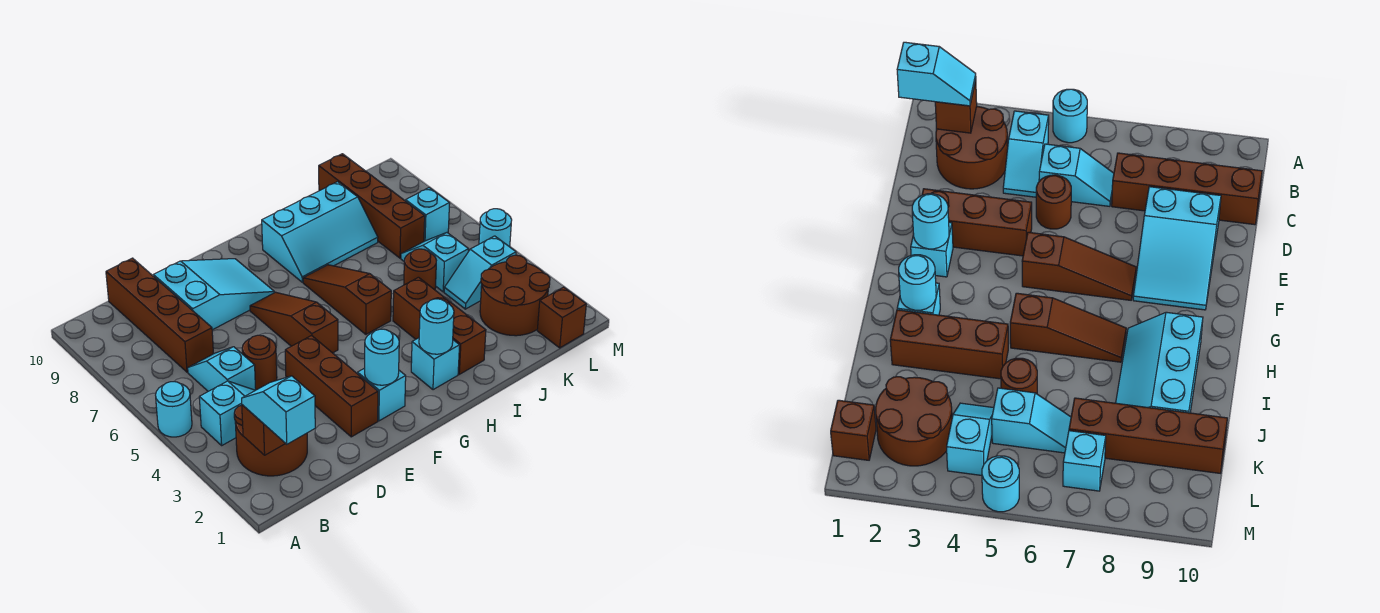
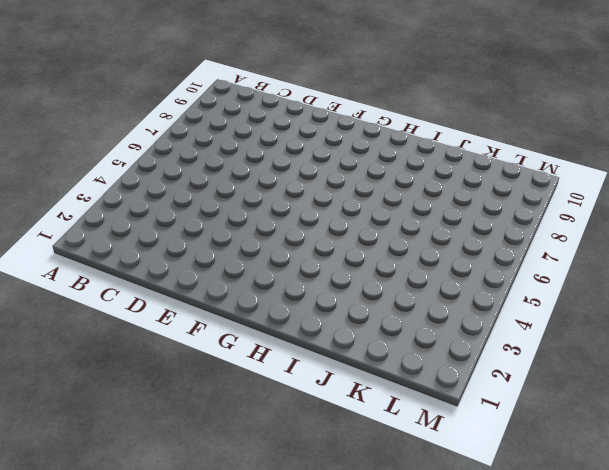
none -> cyan 1x1 round brick [156,382,192,437]
none -> brown 2x2 round brick [234,405,307,476]
none -> cyan 1x2 slope [199,381,255,445]

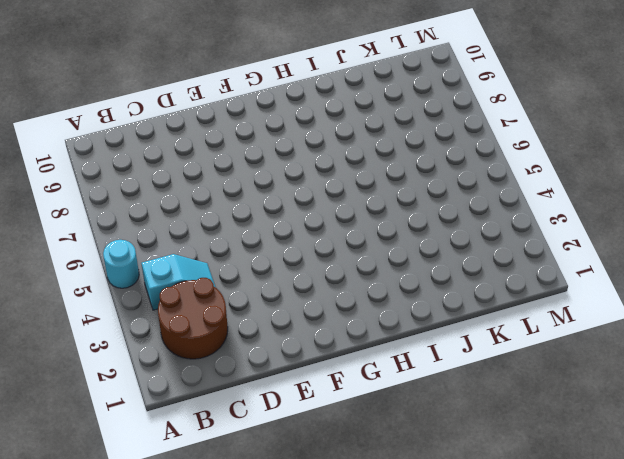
none -> cyan 1x2 slope [188,347,256,391]
none -> brown 1x4 brick [106,258,213,372]
none -> brown 1x1 round brick [242,335,277,390]

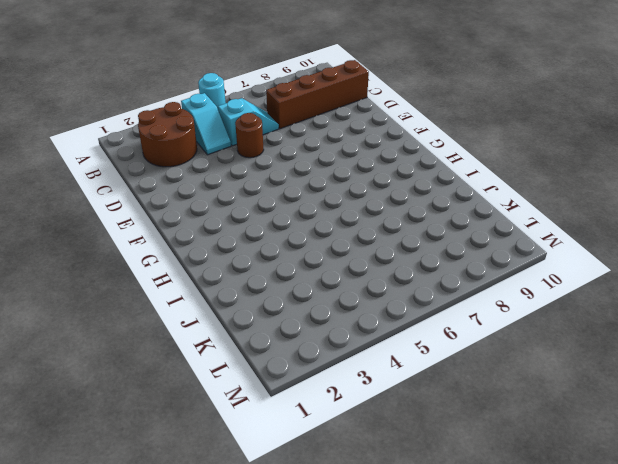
none -> cyan 2x3 slope [154,259,275,330]
none -> brown 1x3 brick [285,336,378,437]
none -> cyan 1x1 brick [358,368,406,421]

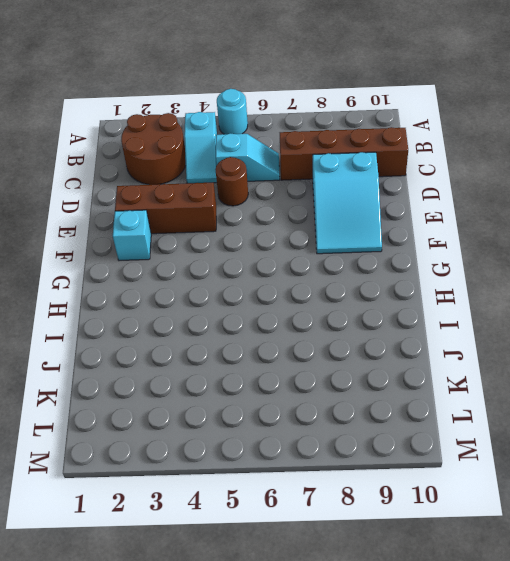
none -> brown 1x3 slope [250,292,338,353]
none -> cyan 1x1 brick [411,338,460,390]
none -> brown 1x3 slope [303,265,391,334]

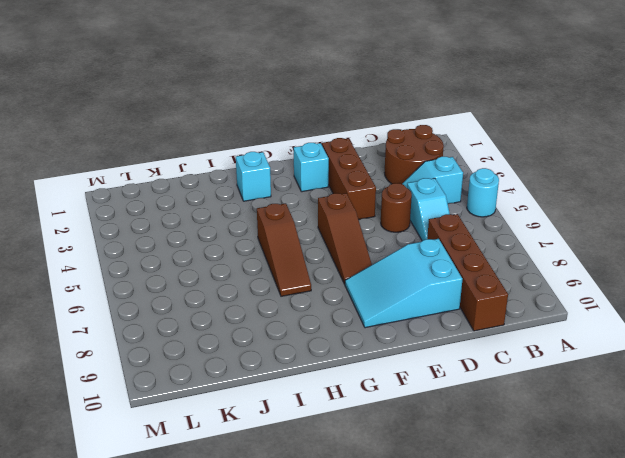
none -> cyan 2x3 slope [262,182,378,282]
none -> brown 1x3 brick [393,277,486,374]
none -> brown 1x1 round brick [404,249,436,290]

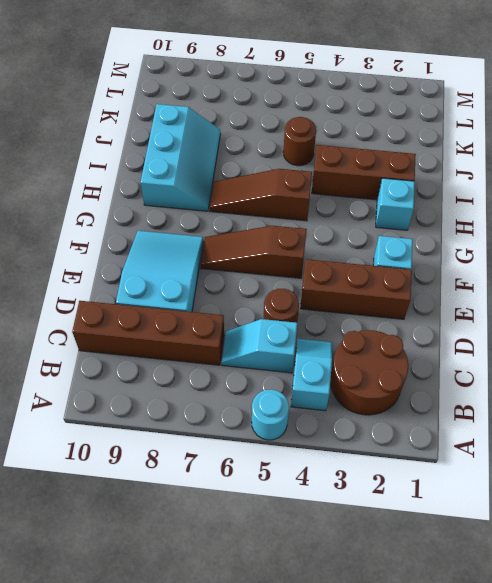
none -> brown 2x2 round brick [480,255,550,336]
none -> cyan 1x2 slope [444,236,516,309]
none -> cyan 1x2 slope [401,233,469,292]

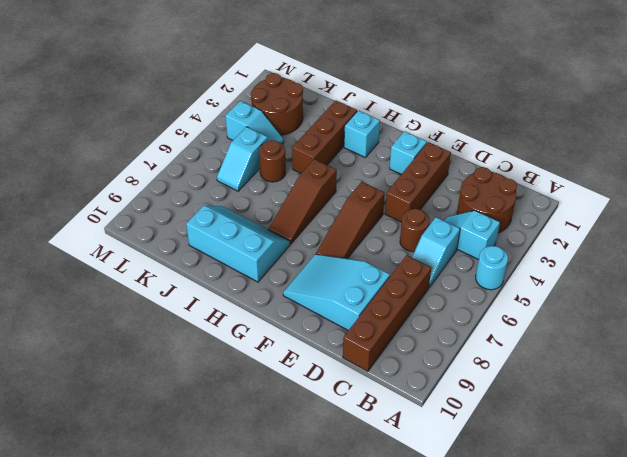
none -> brown 1x4 brick [319,154,425,258]
none -> brown 1x1 brick [537,287,586,348]
none -> cyan 1x1 brick [406,188,450,241]

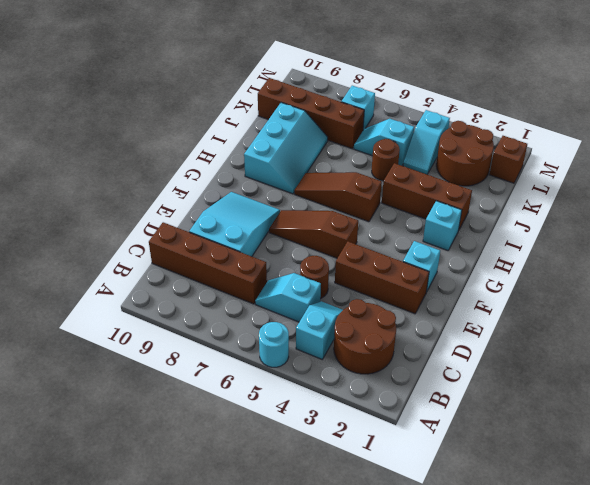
none -> cyan 1x1 round brick [479,209,512,247]
none -> brown 1x1 brick [242,405,286,455]
none -> cyan 1x1 round brick [365,329,399,385]

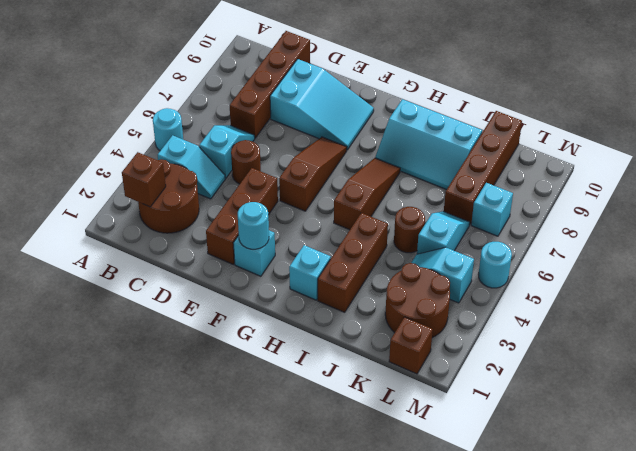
none -> cyan 1x1 round brick [419,299,454,354]
none -> cyan 1x2 slope [242,376,315,444]

